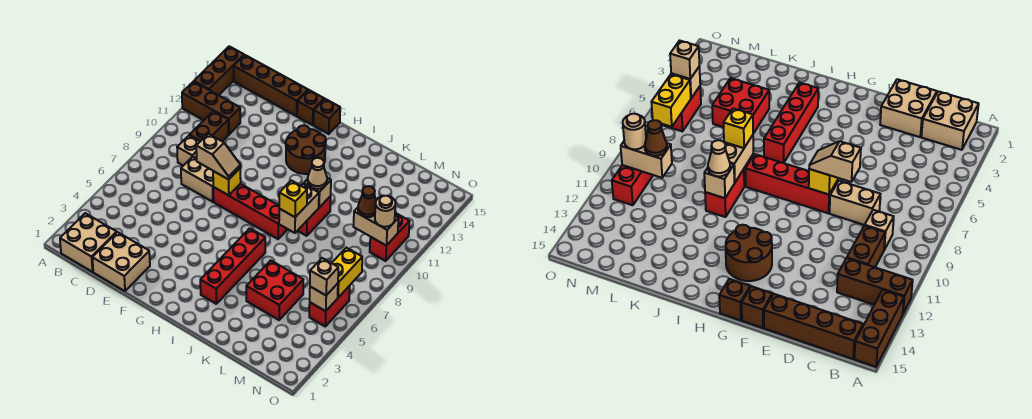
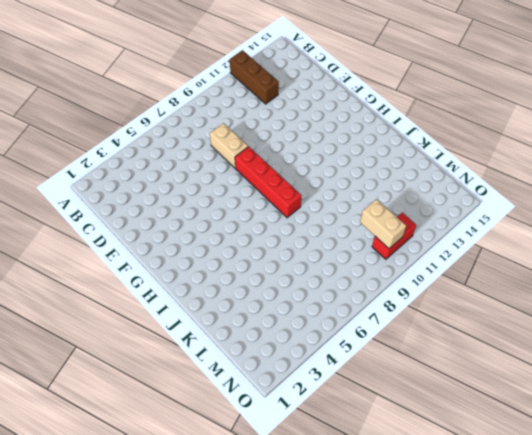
none -> brown 1x3 brick [194,46,244,95]
none -> tan 2x2 brick [60,213,117,272]
none -> brown 1x4 brick [234,55,308,116]

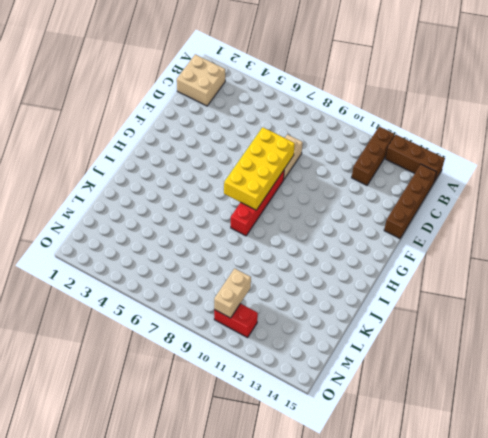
yellow 2x4 brick [224,127,295,210] -> yellow 1x1 brick [213,169,241,195]
none -> tan 1x1 brick [177,136,200,166]
none -> brown 1x2 brick [189,111,229,141]
none -> tan 2x2 brick [92,232,150,291]

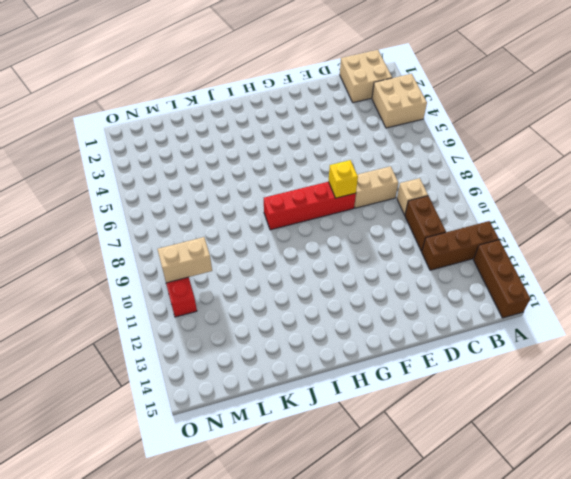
tan 2x2 brick [372,74,427,128] -> tan 2x2 brick moved to [92,232,150,291]
none -> brown 1x4 brick [234,55,308,116]
none -> brown 1x1 brick [297,90,324,125]
none -> brown 2x2 round brick [286,125,326,174]

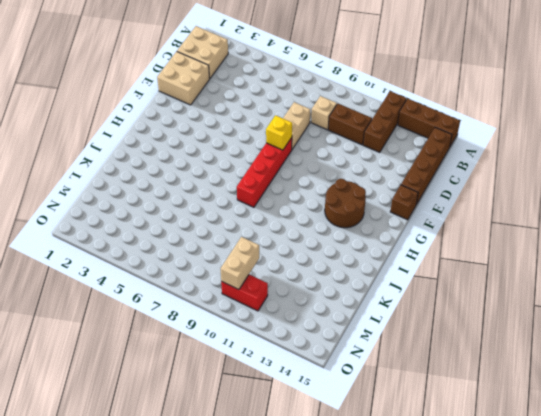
none -> brown 1x1 brick [313,99,340,134]
none -> red 1x4 brick [200,228,265,304]
none -> red 1x2 brick [298,196,331,236]

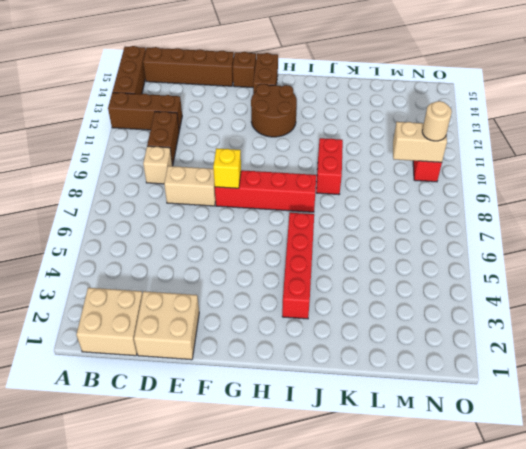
brown 1x2 brick [253,53,278,94] -> brown 1x1 brick [313,99,340,134]
none -> red 2x2 brick [246,260,303,320]
none -> red 1x2 brick [309,286,350,326]
none -> tan 1x2 brick [279,184,319,233]

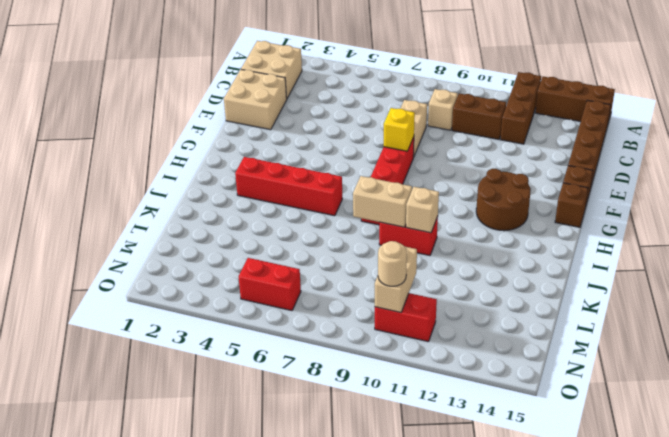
none -> red 2x2 brick [246,260,303,320]
none -> tan 1x1 brick [310,283,338,311]
none -> yellow 1x2 brick [332,248,362,298]

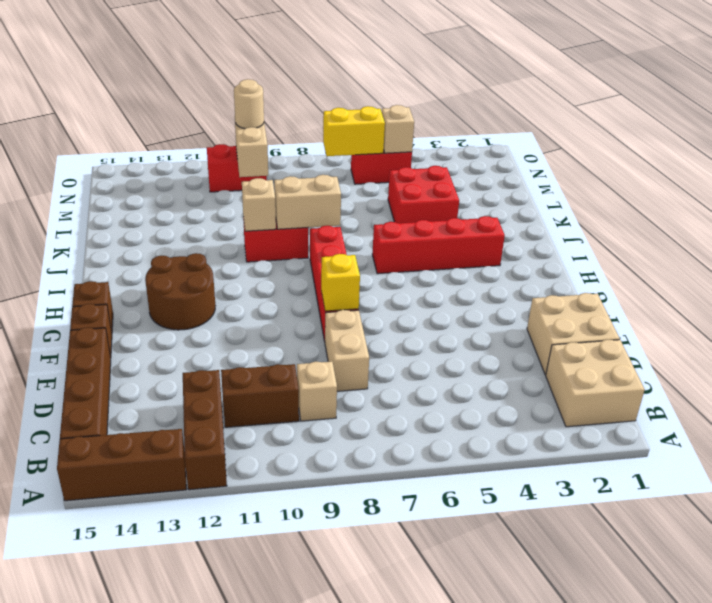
none -> tan 1x2 slope [196,134,240,180]
none -> yellow 1x1 brick [279,180,307,217]
none -> tan 1x1 cone [308,158,327,189]

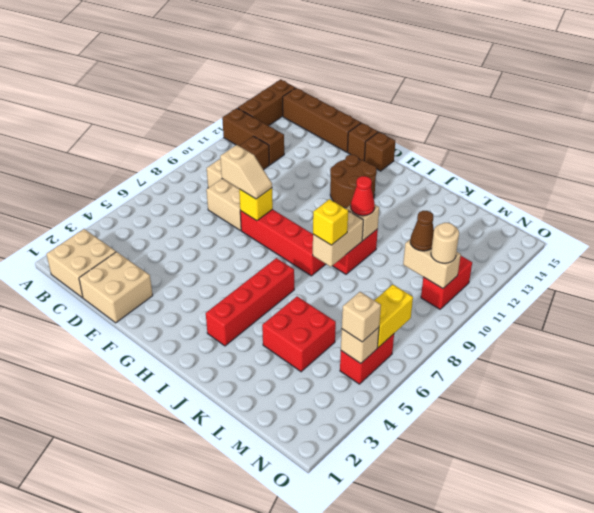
red 1x1 cone [351,176,375,216] -> tan 1x1 cone [308,158,327,189]

